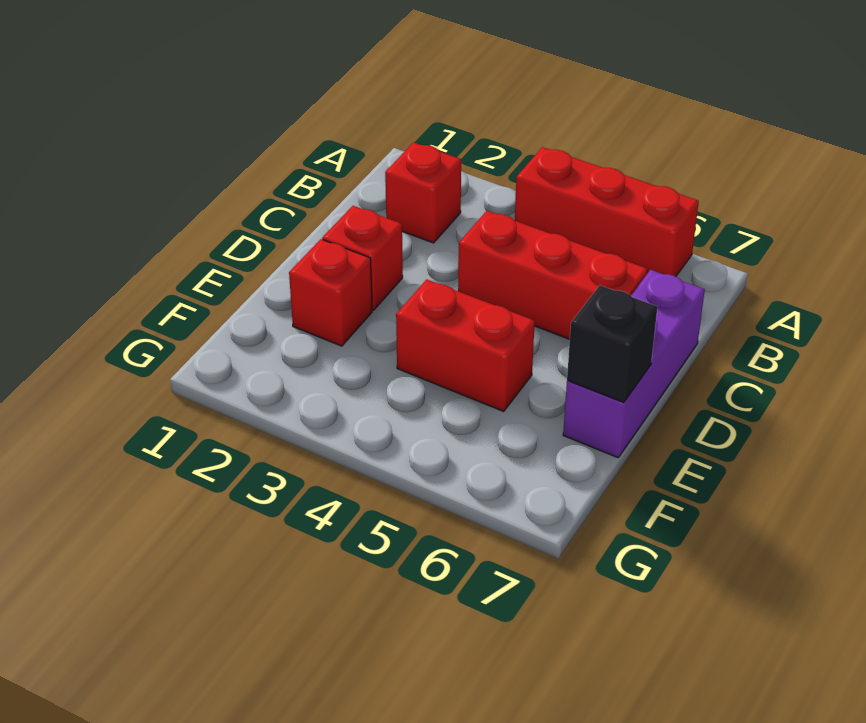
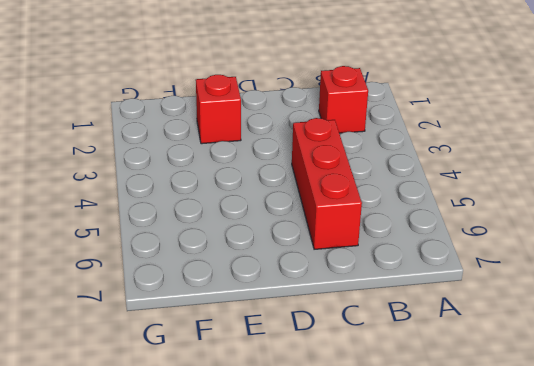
none -> red 1x3 brick [515,147,699,276]
none -> purple 1x3 brick [563,270,705,458]

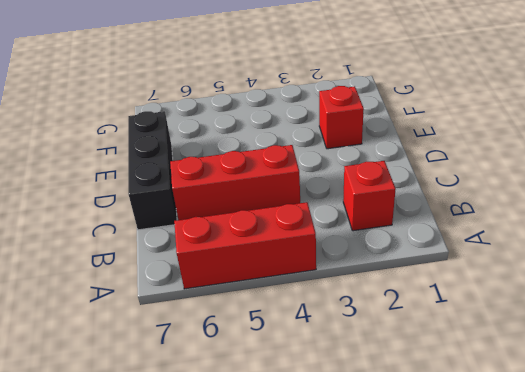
black 1x3 brick [128,111,177,230] -> purple 1x3 brick [563,270,705,458]
none -> red 1x1 brick [322,206,403,310]
none -> red 1x2 brick [396,279,535,411]

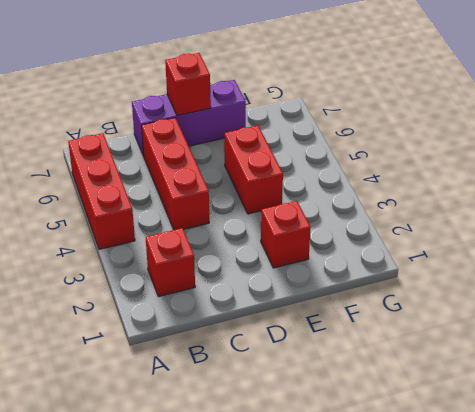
red 1x1 brick [165,53,211,116] -> red 1x1 brick moved to [322,206,403,310]
none -> black 1x1 brick [567,285,657,403]

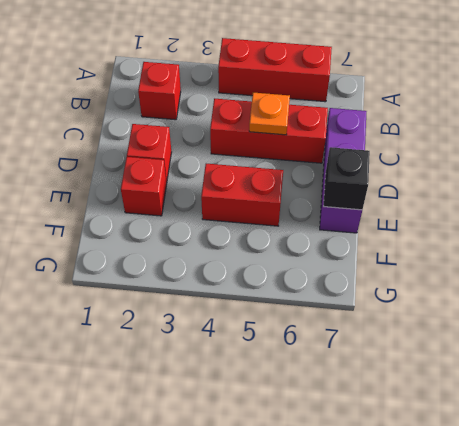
orange 1x1 plate [249,93,290,135] -> none

